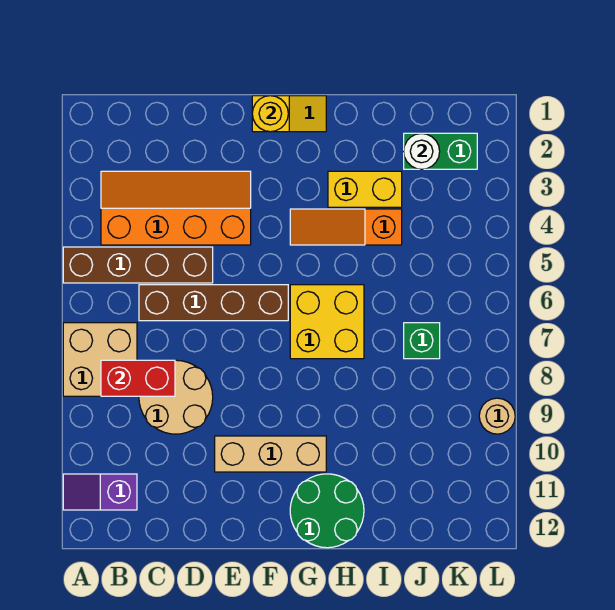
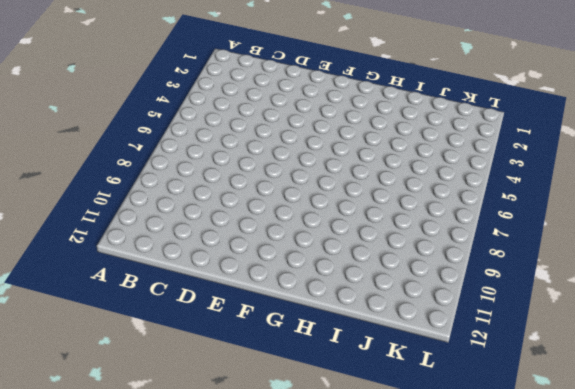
none -> brown 1x4 brick [63,247,213,283]
none -> tan 2x2 brick [63,323,137,396]
none -> purple 1x2 slope [63,474,137,510]

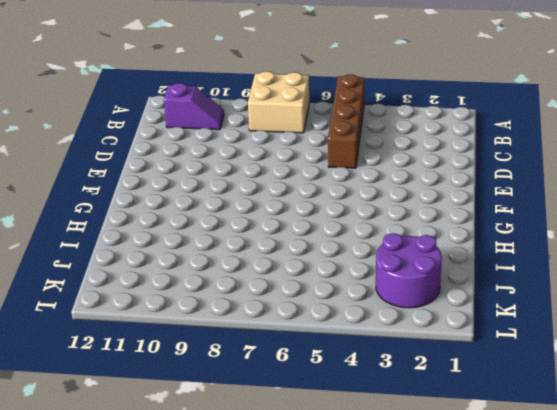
purple 1x2 slope [164,83,224,130] -> purple 1x2 slope turned to [63,474,137,510]
purple 2x2 round brick [376,233,442,308] -> green 1x2 brick [404,133,477,169]
none -> orange 2x4 slope [101,171,251,245]
none -> brown 1x4 brick [139,285,288,321]
none -> tan 2x2 round brick [139,360,213,434]

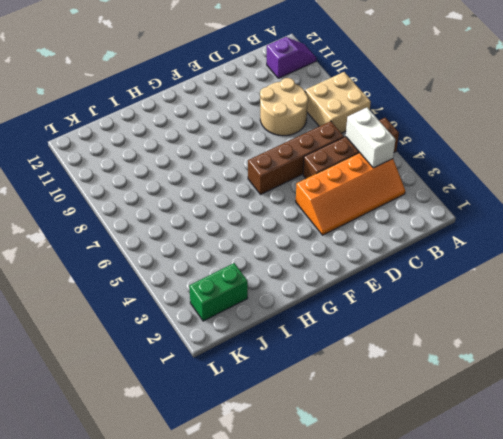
white 1x2 brick [346,108,395,168] -> none
none -> tan 1x3 brick [215,436,326,472]
none -> yellow 1x2 slope [252,96,326,132]
none -> orange 1x3 slope [290,209,402,245]

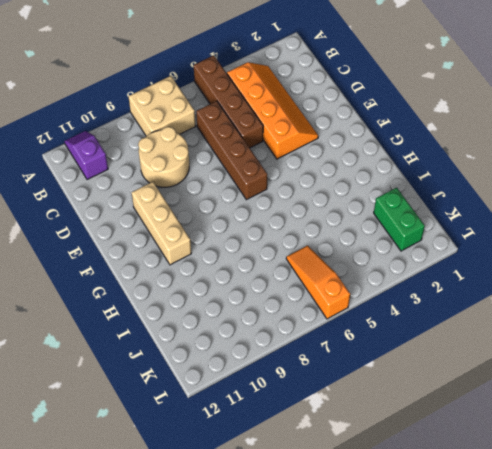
orange 1x3 slope [286,246,350,319] -> orange 1x3 slope moved to [290,209,402,245]
none -> yellow 1x2 slope [252,96,326,132]
none -> yellow 2x2 brick [290,285,364,359]
none -> green 2x2 round brick [290,474,364,548]

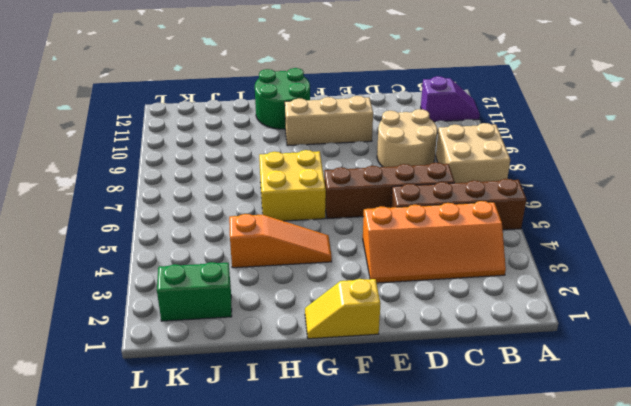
none -> yellow 1x2 brick [328,171,402,207]
none -> green 1x1 brick [404,323,440,359]
none -> tan 1x1 round brick [479,398,515,434]

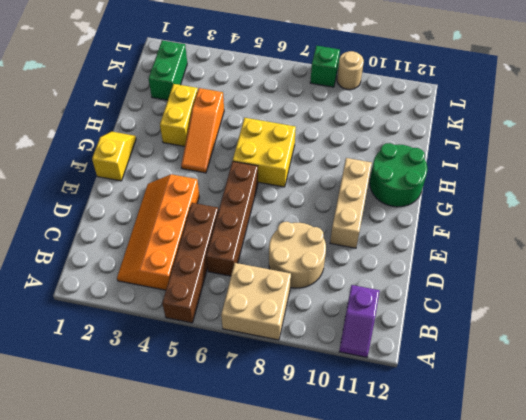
green 1x1 brick [310,46,340,87] -> green 1x1 brick moved to [404,323,440,359]
none -> red 1x2 brick [101,360,175,396]
none -> yellow 1x1 round brick [252,96,288,132]
none -> white 1x1 round brick [404,133,440,169]

